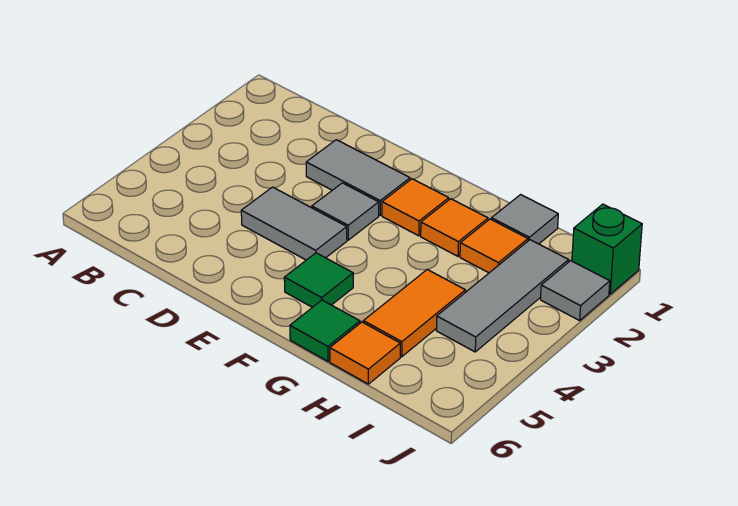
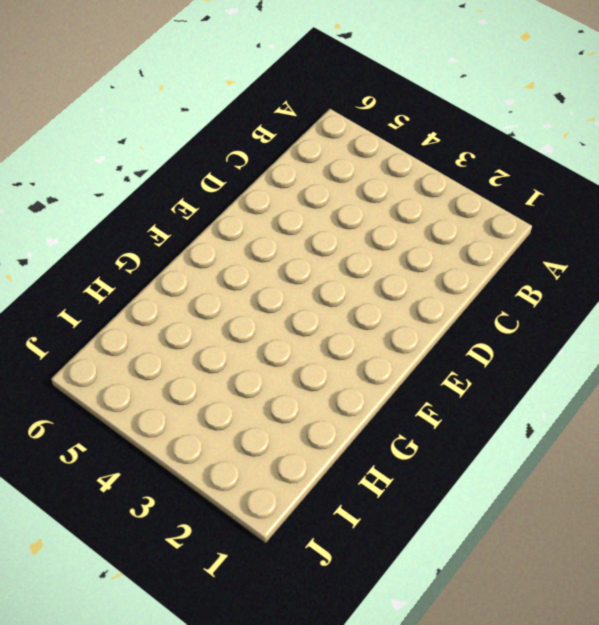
none -> grey 1x2 tile [306,140,410,215]
none -> grey 1x2 tile [241,187,347,260]
none -> grey 1x1 tile [312,183,379,240]

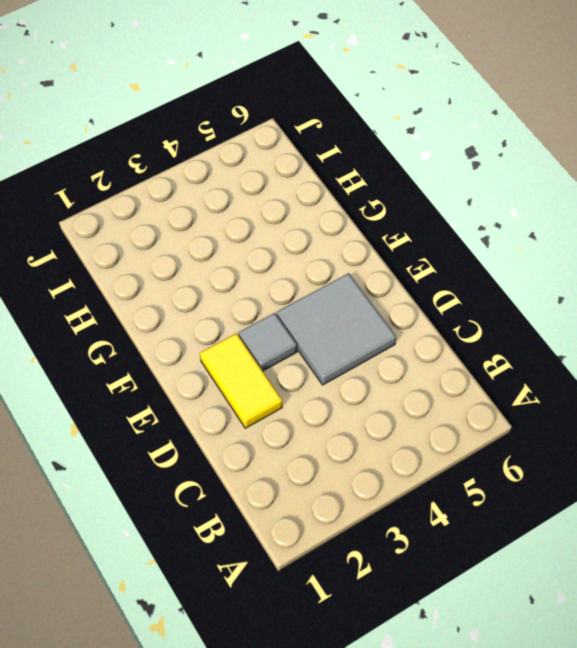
yellow 1x2 tile [200,333,282,428] -> grey 1x2 tile [306,140,410,215]
grey 2x2 tile [277,273,396,385] -> grey 1x2 tile [241,187,347,260]
none -> orange 1x1 tile [382,179,449,236]
none -> green 1x1 tile [284,253,353,307]
none -> orange 1x1 tile [421,199,488,256]

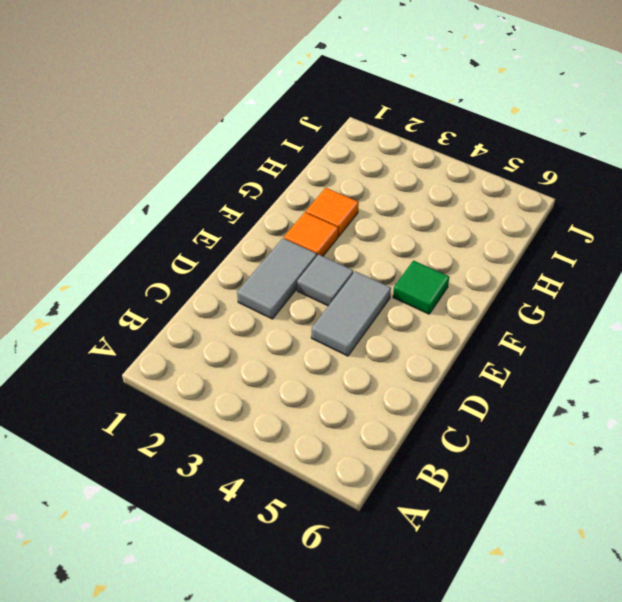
none -> green 1x1 tile [290,300,360,361]
none -> grey 1x1 tile [491,195,558,244]
none -> orange 1x1 tile [460,219,528,273]

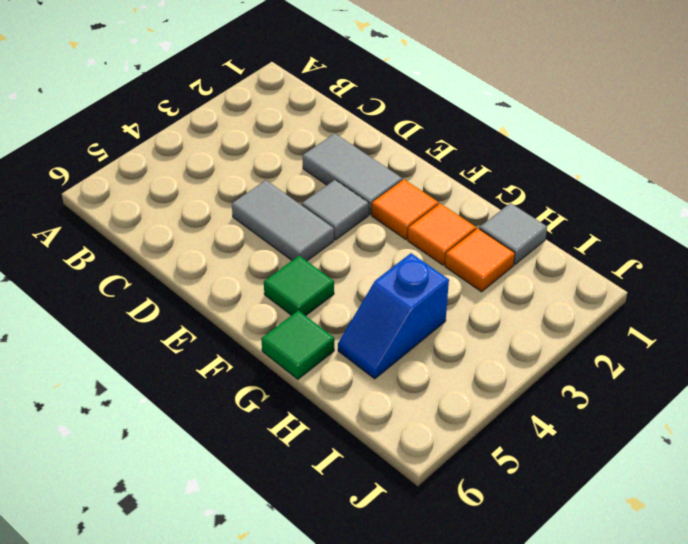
blue 1x2 slope [338,253,449,379] -> orange 1x2 tile [363,269,465,357]
none -> orange 1x1 tile [330,322,400,384]
none -> grey 1x3 tile [436,240,569,352]
none -> green 1x1 brick [572,204,642,294]

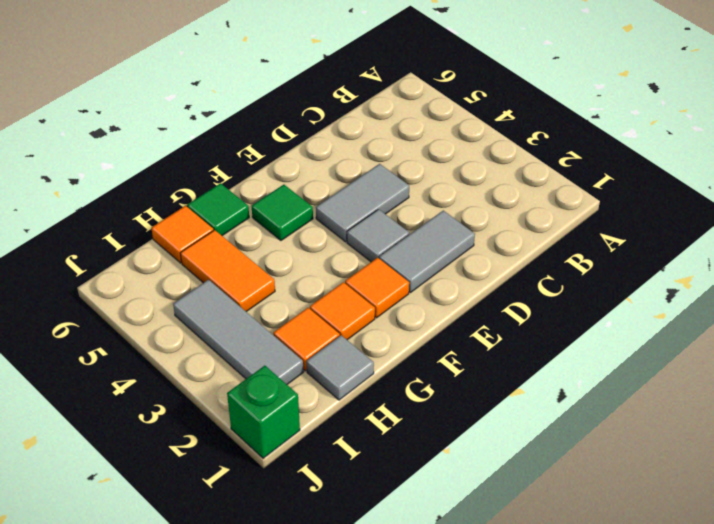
none -> grey 1x1 tile [541,261,610,320]

